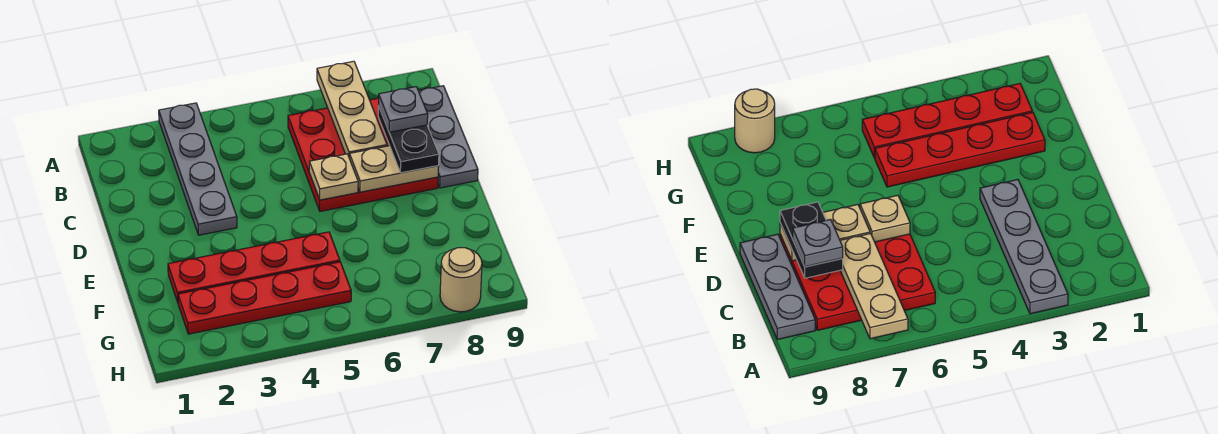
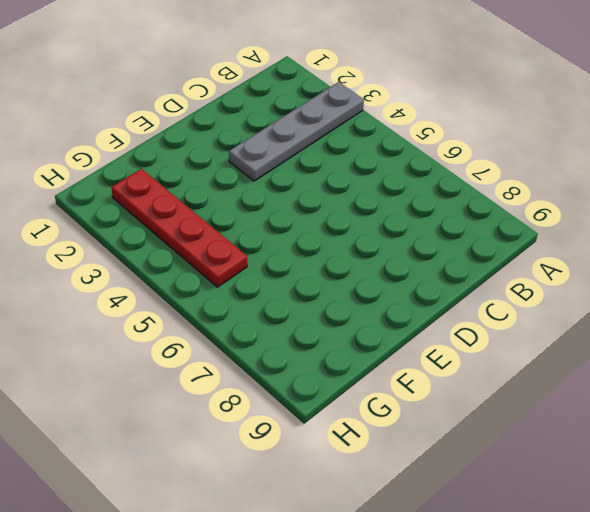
none -> red 3x3 plate [288,98,438,211]
none -> grey 1x3 plate [418,86,478,188]

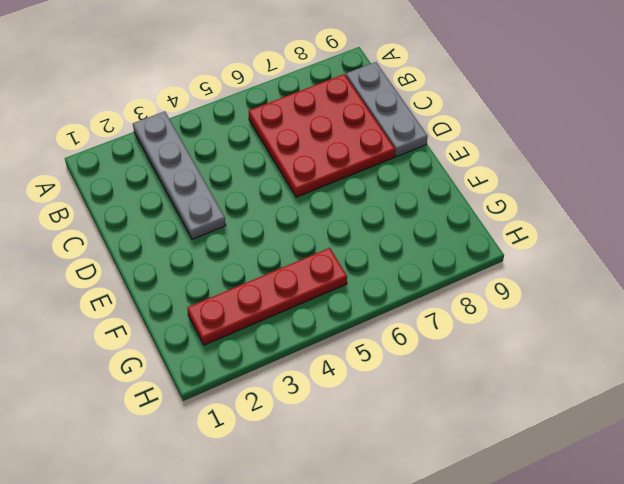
none -> red 1x4 plate [168,232,340,302]
none -> tan 1x1 round brick [440,248,482,312]

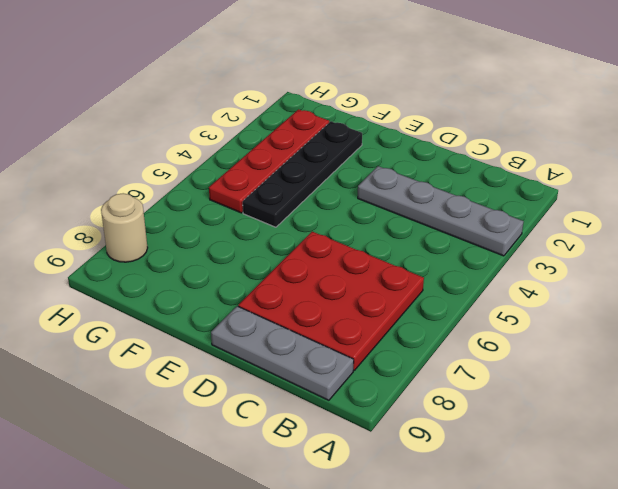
black 1x4 plate [243,121,362,227] -> red 1x4 plate [168,232,340,302]
none -> tan 1x3 plate [317,61,387,156]
none -> tan 1x1 plate [309,154,358,200]

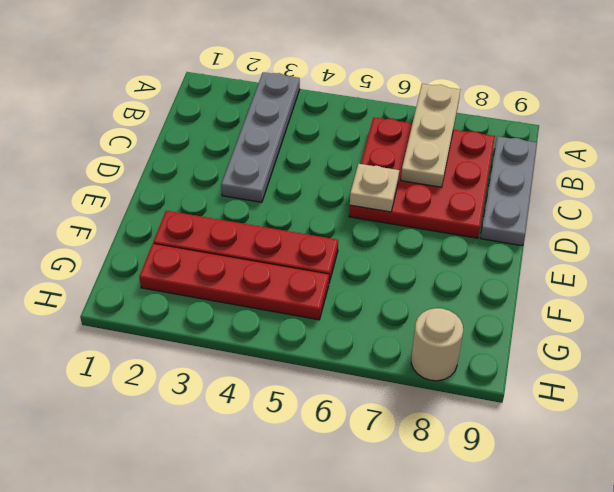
none -> tan 1x2 plate [349,146,439,192]
none -> black 1x2 plate [378,106,439,173]

